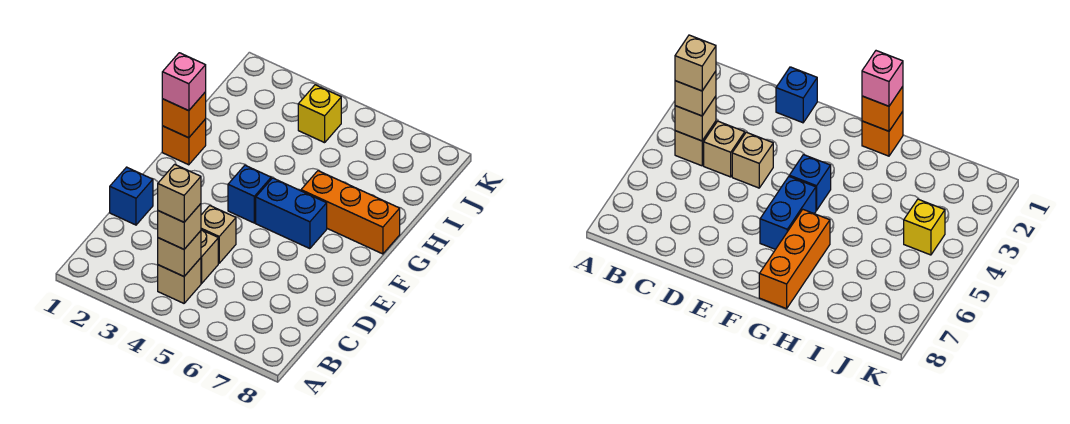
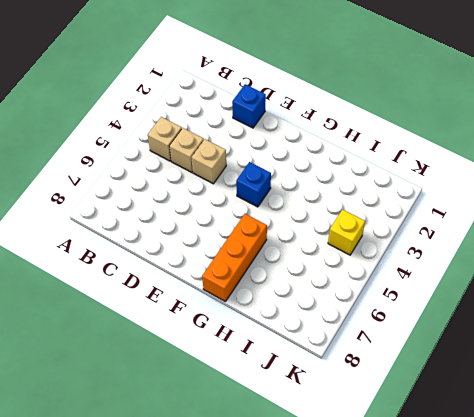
none -> blue 1x2 brick [256,178,327,249]
none -> orange 1x1 brick [162,119,206,165]
none -> tan 1x1 brick [158,231,201,276]

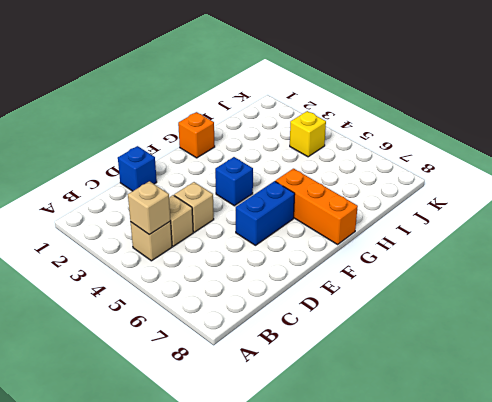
blue 1x2 brick [236,181,295,245] -> blue 1x2 brick turned to [256,178,327,249]
none -> orange 1x1 brick [162,92,206,138]
none -> tan 1x1 brick [158,204,201,249]
none -> pink 1x1 brick [162,53,206,111]

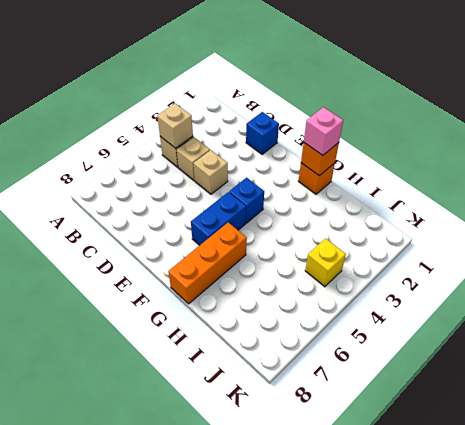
none -> tan 1x1 brick [158,204,201,249]
none -> tan 1x1 brick [158,164,201,222]

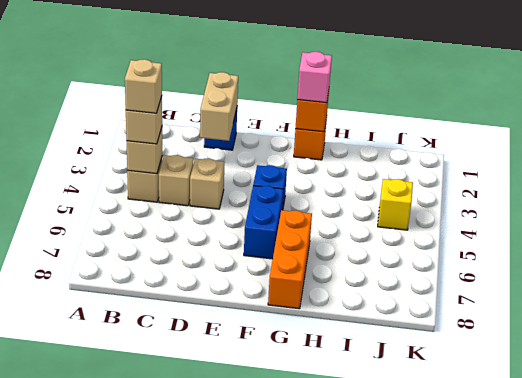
tan 1x2 brick [200,72,238,141] -> none

